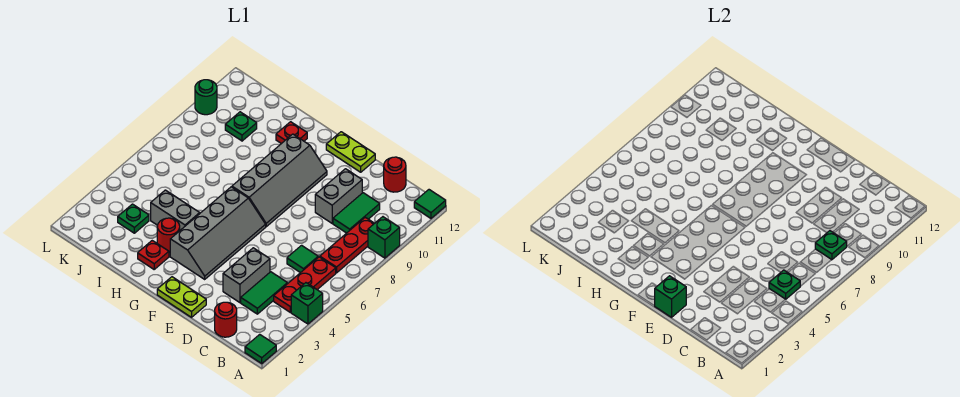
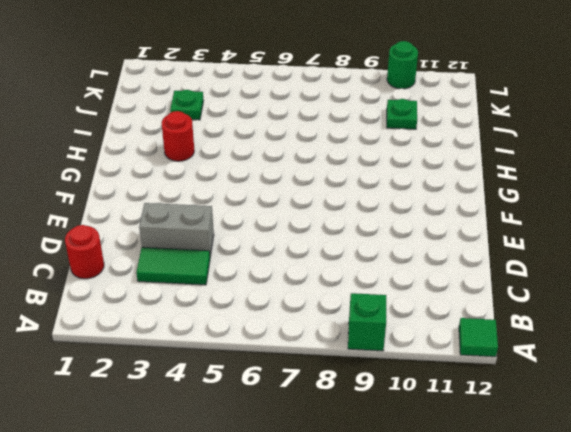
none -> green 1x1 tile [245,334,276,363]
none -> green 1x1 brick [291,283,323,324]
none -> red 1x3 plate [274,257,336,312]

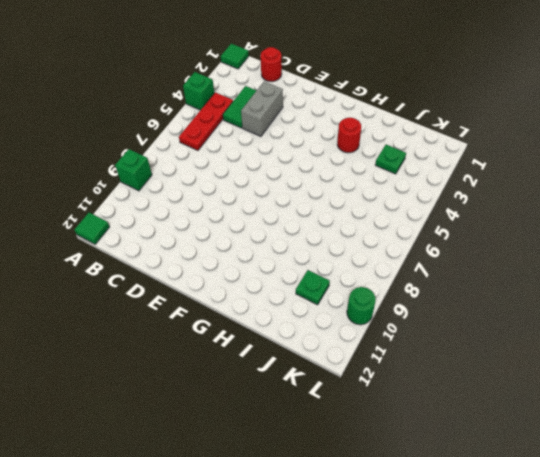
none -> red 1x3 plate [320,217,374,273]
none -> green 1x1 tile [287,245,318,273]
none -> green 1x2 tile [333,193,380,233]

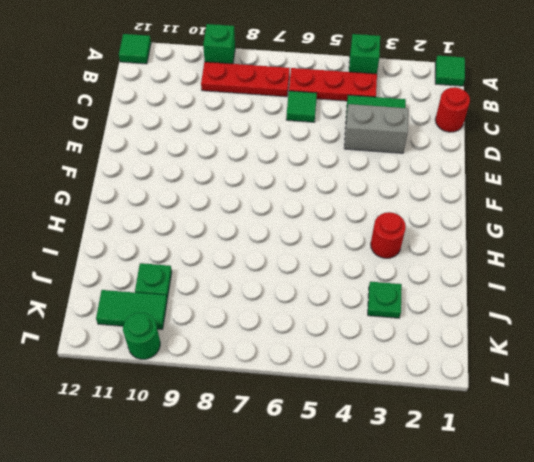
green 1x2 tile [96,290,167,329] -> green 1x2 tile moved to [333,193,380,233]
none -> red 1x1 round brick [384,157,406,192]
none -> grey 1x2 brick [315,169,362,223]
none -> lime 1x2 plate [157,277,206,317]

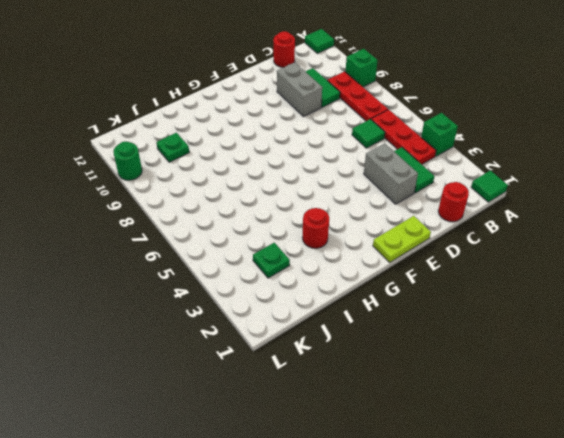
none -> lime 1x2 plate [326,132,375,172]
none -> grey 2x4 slope [170,187,266,279]
none -> grey 2x4 slope [232,134,327,227]

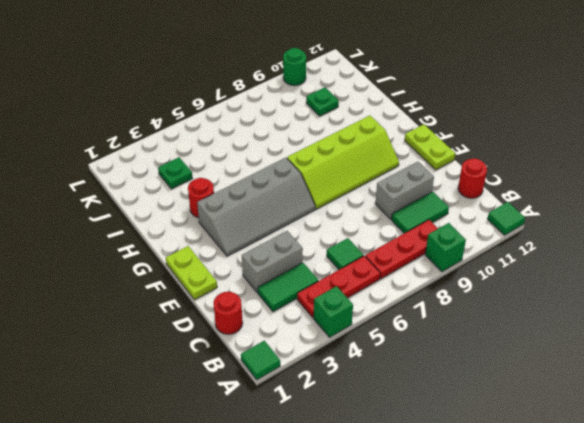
lime 2x4 slope [287,116,399,209] -> grey 2x4 slope [232,134,327,227]
none -> red 1x1 plate [138,241,169,269]
none -> grey 1x2 brick [151,190,200,230]
none -> red 1x1 plate [276,122,307,144]

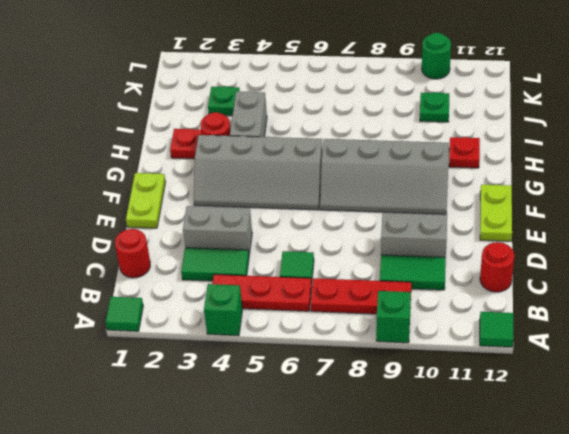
none -> green 1x1 plate [769,270,800,299]
none -> green 1x1 plate [815,231,847,260]
none -> green 1x1 brick [655,276,686,317]

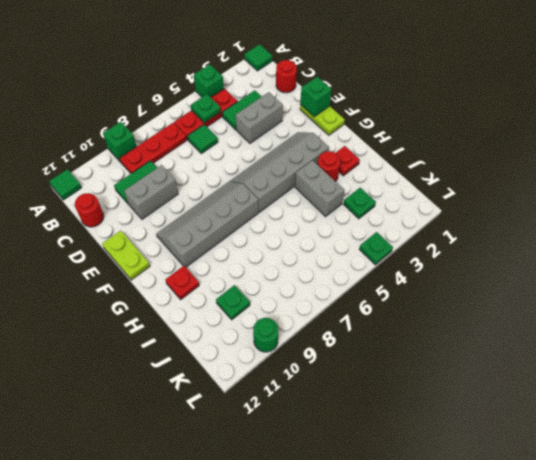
green 1x1 plate [359,232,393,265] -> green 1x1 plate moved to [815,231,847,260]

